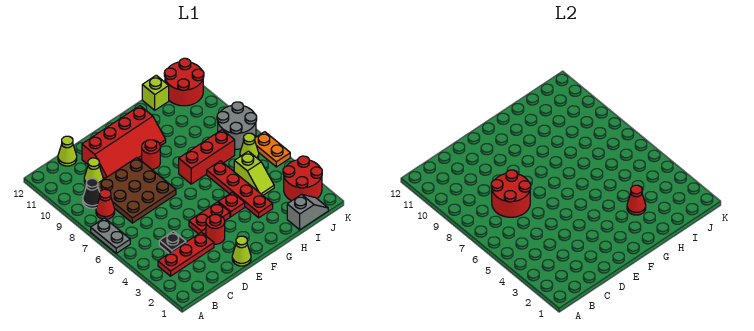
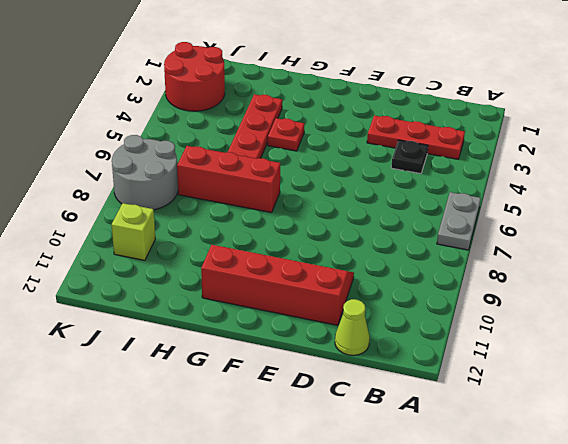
lime 1x1 brick [111,203,155,260] -> lime 1x1 brick moved to [142,75,169,110]
none -> red 1x1 cone [96,189,115,219]
none -> black 1x1 cone [83,179,100,208]
none -> brown 3x3 plate [98,158,176,223]

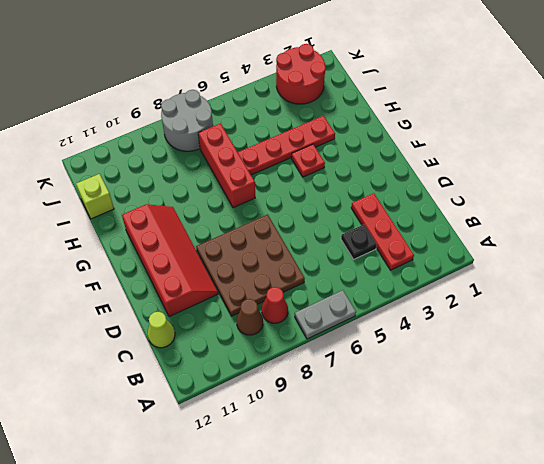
brown 1x1 cone [237,299,263,335] -> black 1x1 cone [83,179,100,208]
none -> lime 1x1 cone [84,158,103,184]
none -> lime 1x1 cone [232,236,251,266]
none -> red 1x1 round brick [206,215,225,244]

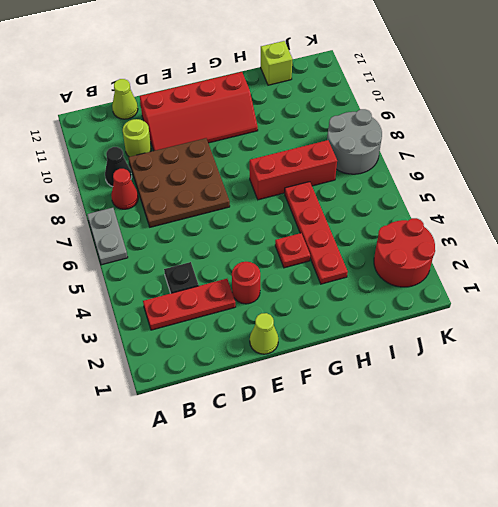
lime 1x1 round brick [123,119,151,157] -> lime 1x1 cone [84,158,103,184]
none -> red 1x2 plate [189,202,230,234]
none -> red 1x1 round brick [142,140,160,169]
none -> grey 1x2 slope [287,194,328,230]

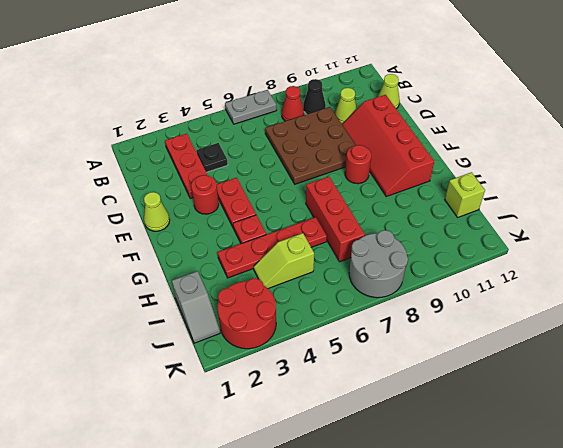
none -> lime 1x1 cone [240,133,259,159]
none -> red 2x2 round brick [164,58,204,106]
none -> orange 1x2 plate [255,132,290,167]

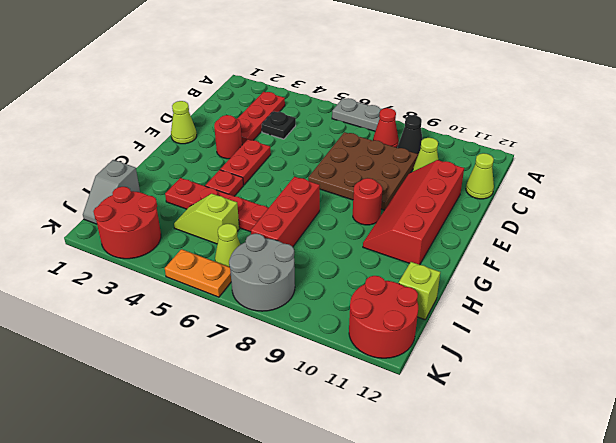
none -> red 2x2 round brick [491,170,531,217]
none -> red 1x1 cone [627,185,646,215]

